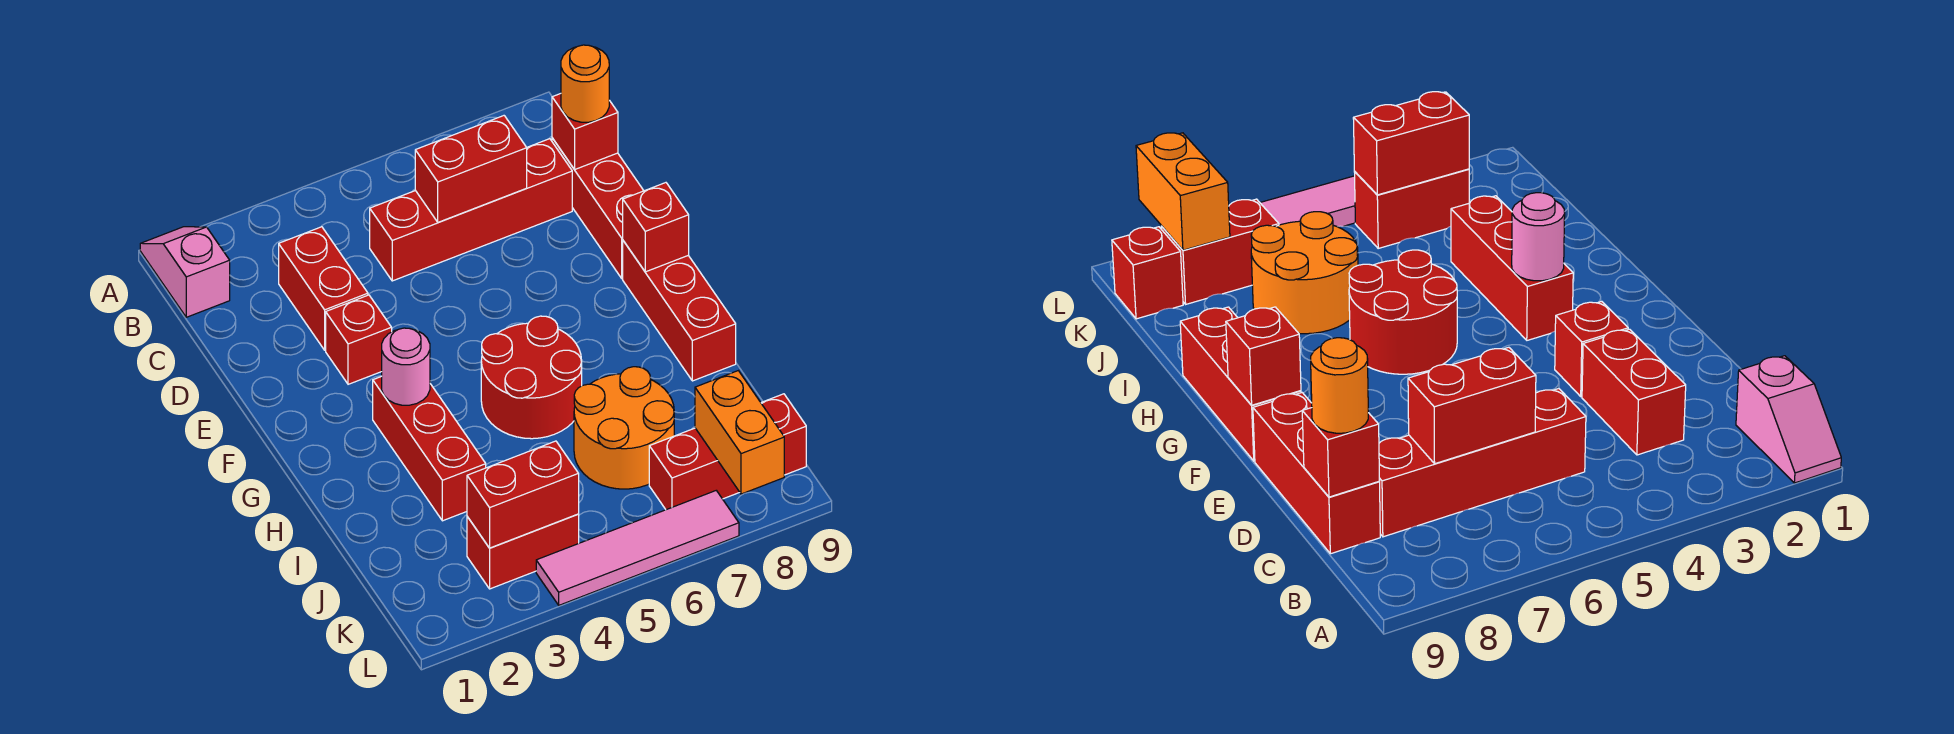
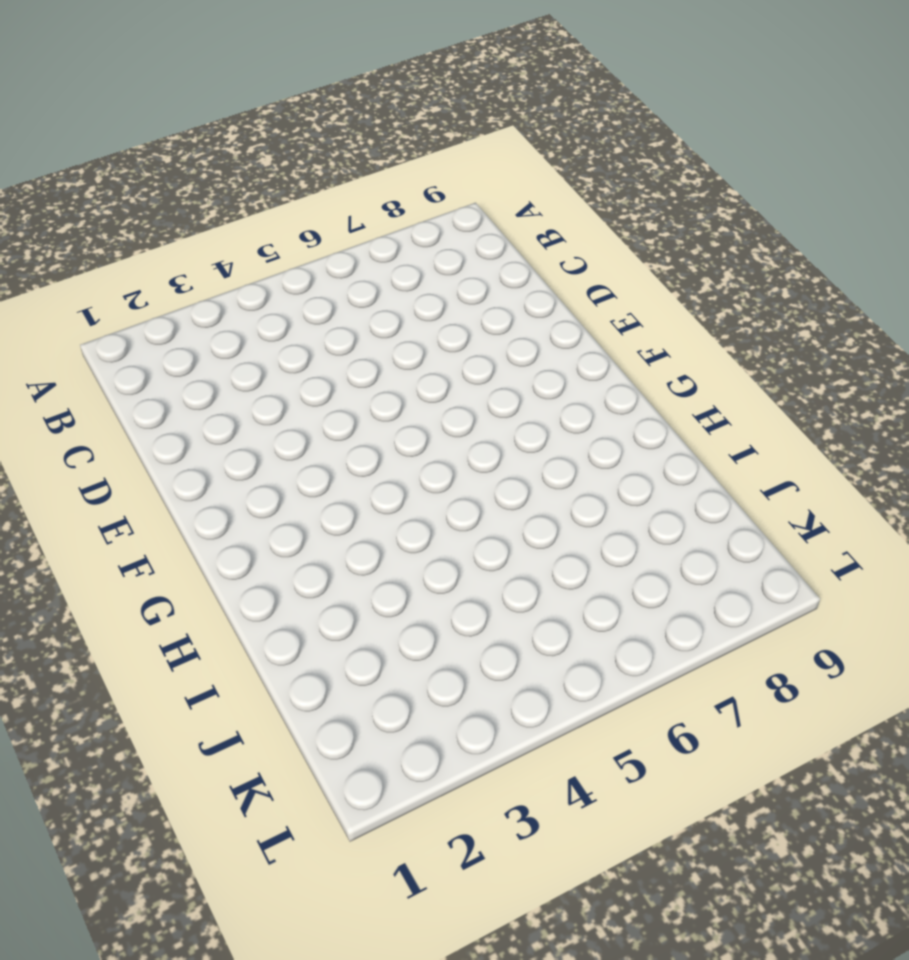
none -> pink 1x2 slope [140,227,230,317]
none -> red 1x2 brick [279,227,368,350]
none -> red 1x4 brick [370,139,572,281]

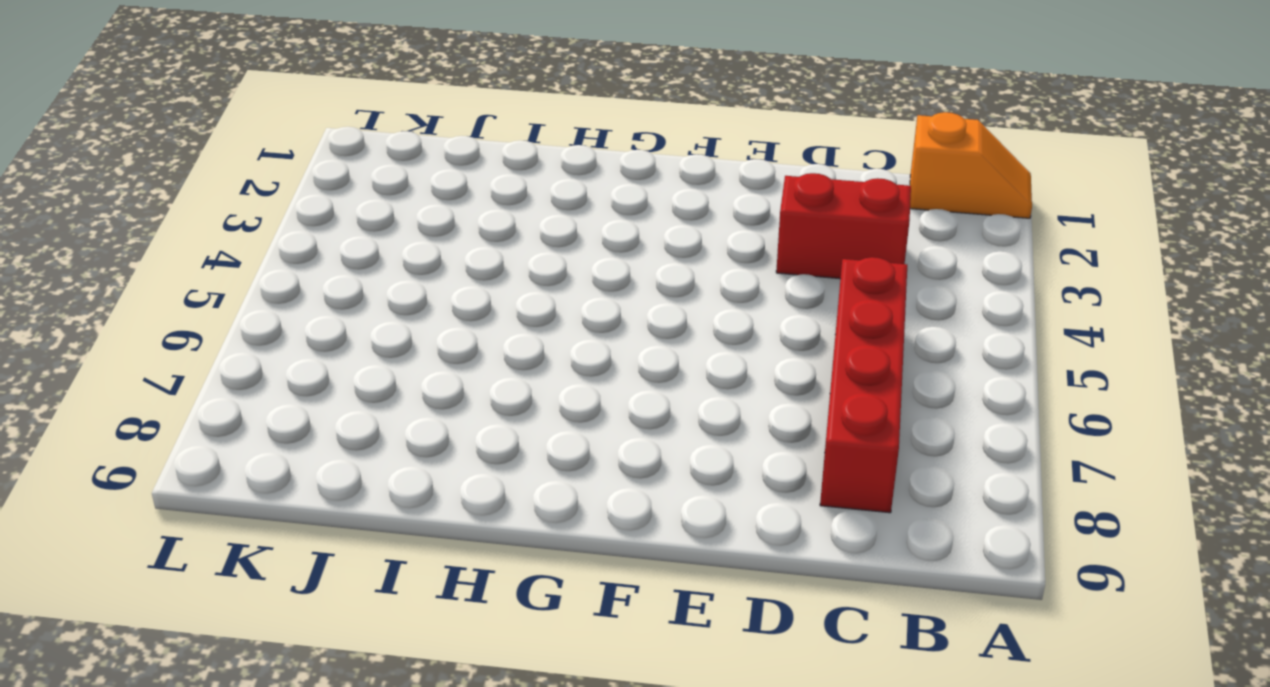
orange 1x2 slope [910,112,1032,218] -> pink 1x2 slope [140,227,230,317]
none -> red 1x3 brick [552,138,644,279]
none -> red 1x1 brick [326,295,392,384]
none -> red 1x3 brick [623,241,736,381]

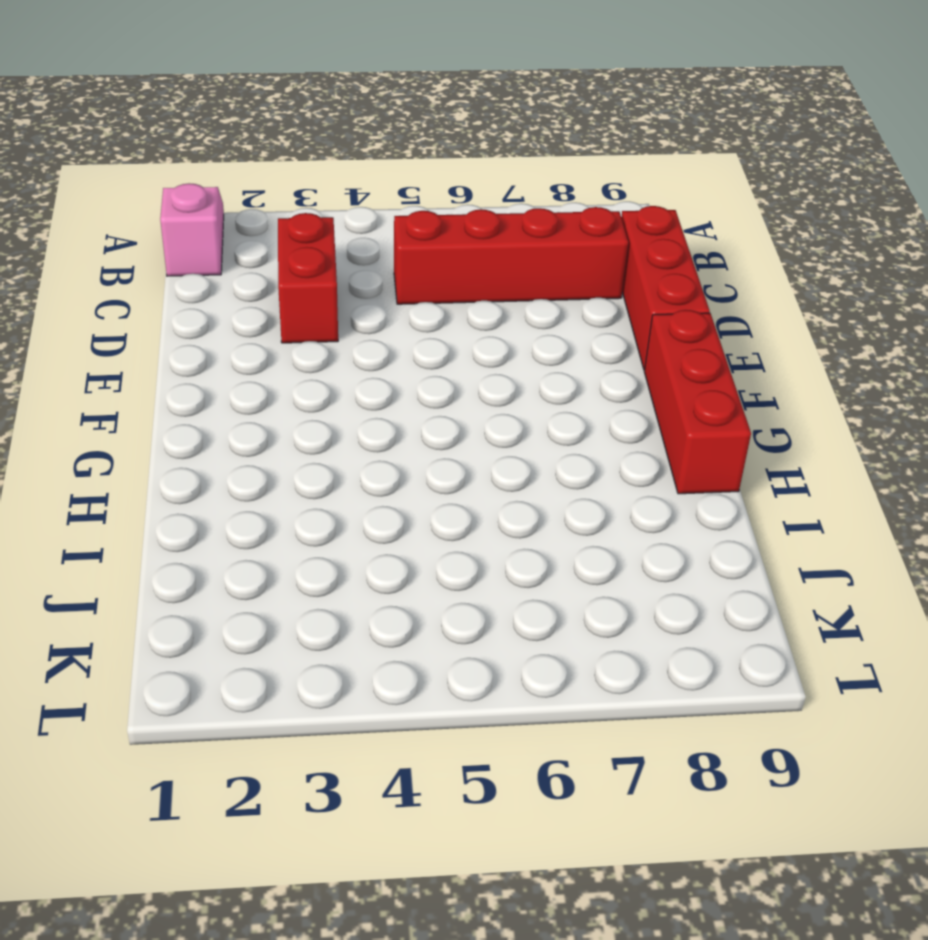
none -> red 1x1 brick [326,295,392,384]
none -> red 1x3 brick [373,376,486,521]
none -> red 2x2 round brick [481,316,582,439]

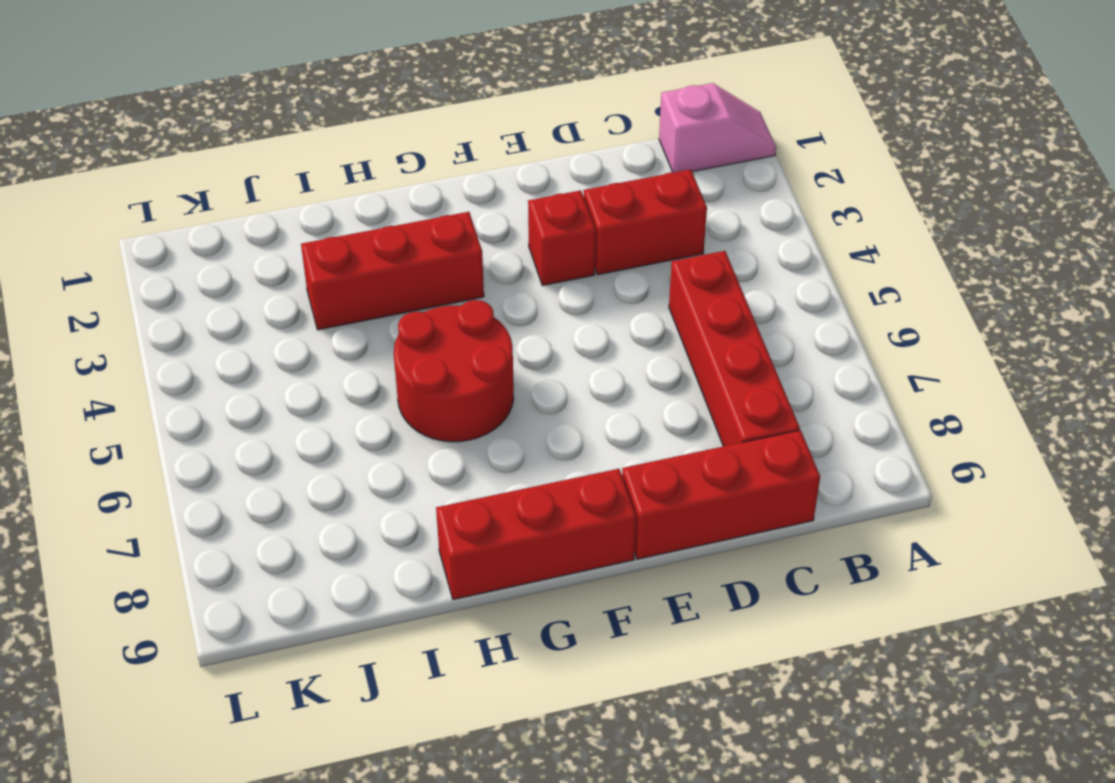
none -> orange 2x2 round brick [574,367,674,489]
none -> red 1x2 brick [467,514,579,589]
none -> red 1x2 brick [649,428,740,510]

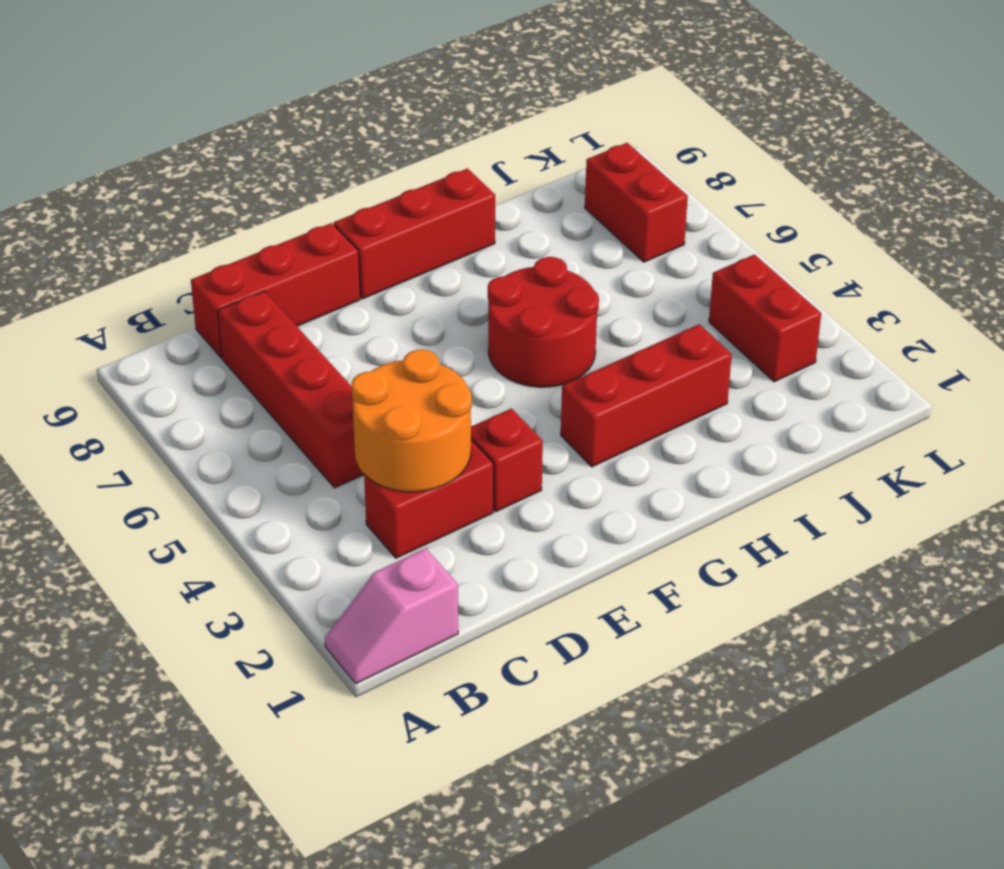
orange 2x2 round brick [352,350,472,492] -> orange 2x2 round brick moved to [574,367,674,489]
none -> red 1x1 brick [761,394,806,475]
none -> pink 1x4 tile [536,491,739,605]
none -> red 1x2 brick [415,116,527,222]

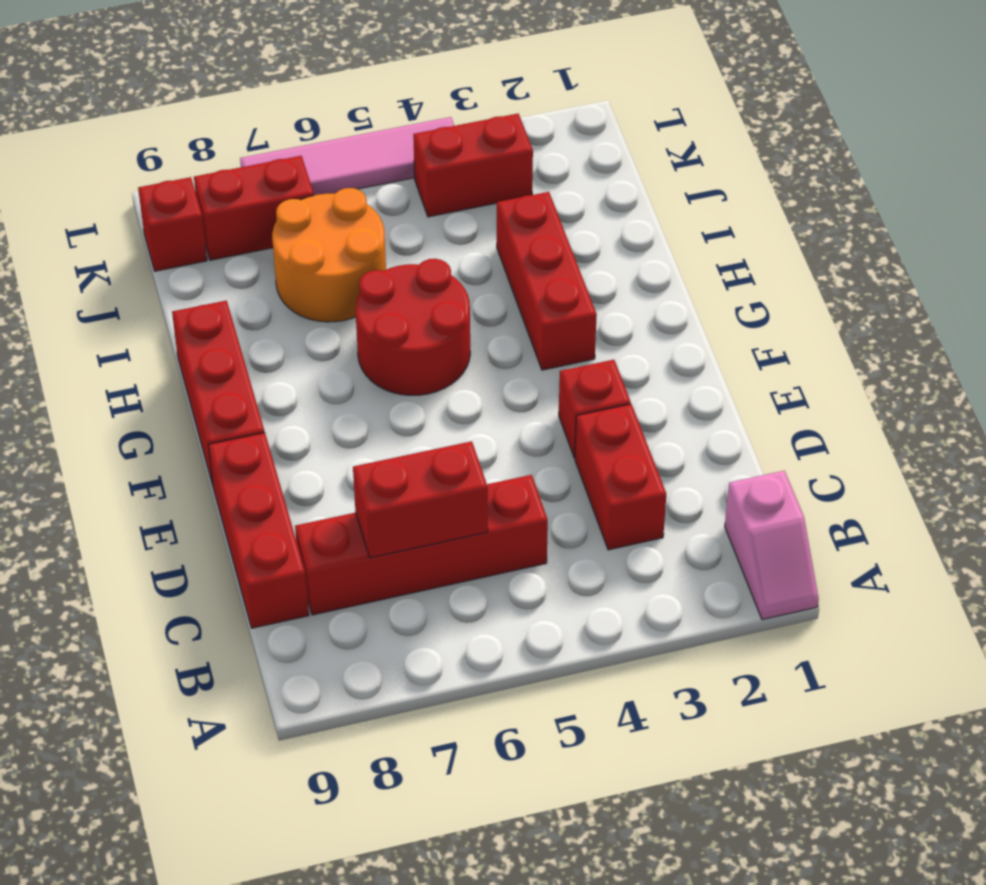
none -> red 1x1 brick [552,94,618,170]
none -> red 1x1 brick [623,183,689,272]
none -> pink 1x1 round brick [382,328,430,405]

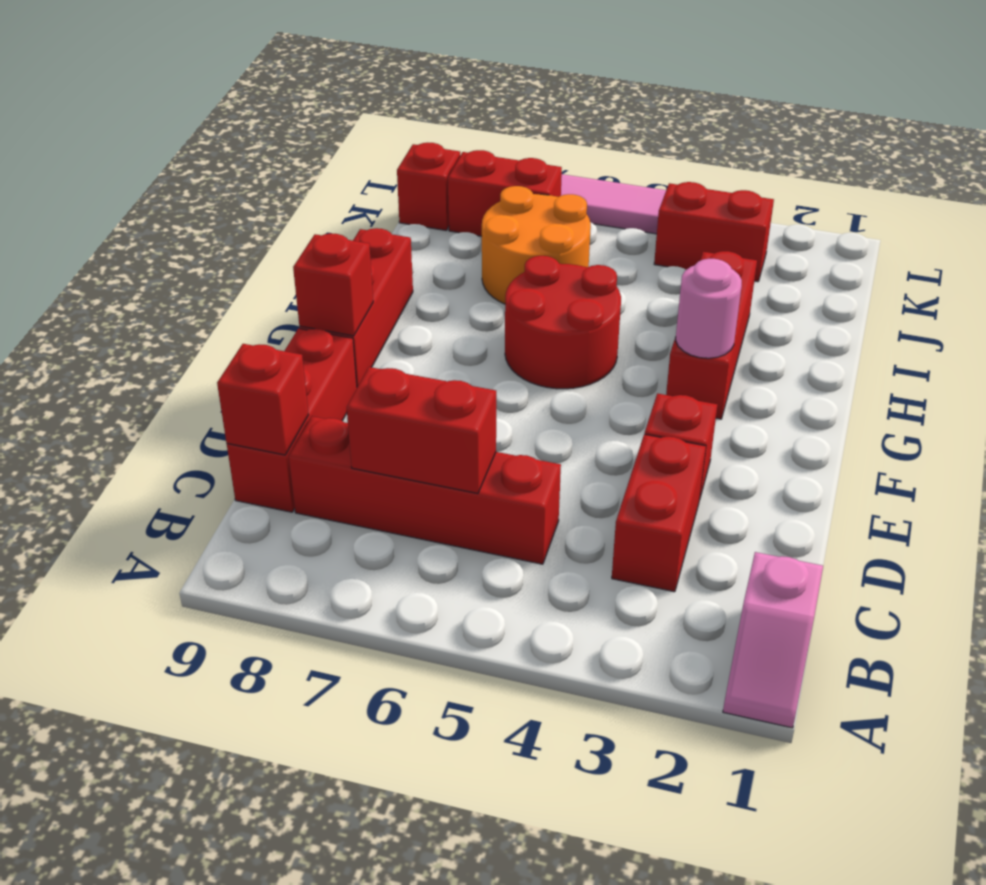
none -> red 1x2 brick [467,441,579,548]
none -> orange 1x2 brick [695,371,784,494]
none -> orange 1x1 round brick [561,45,609,122]

